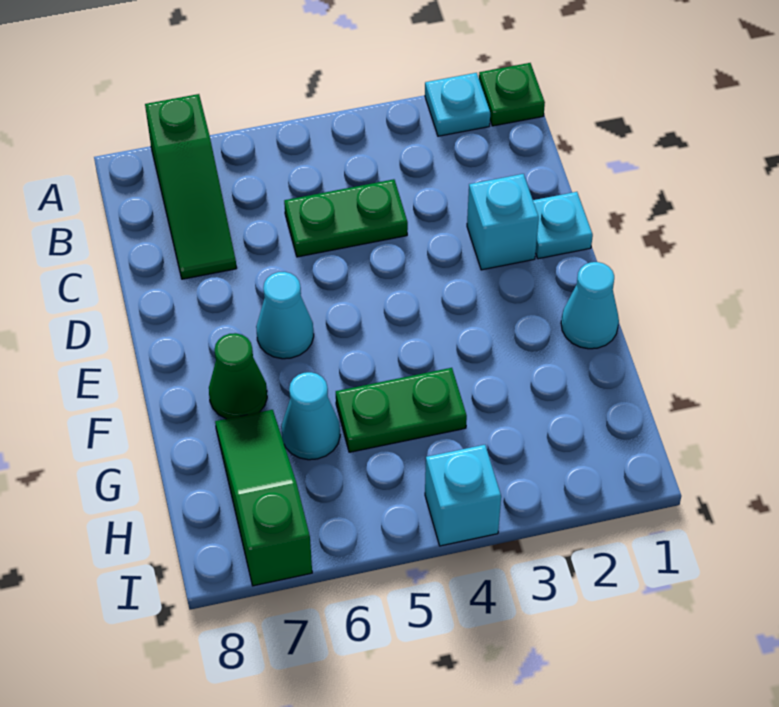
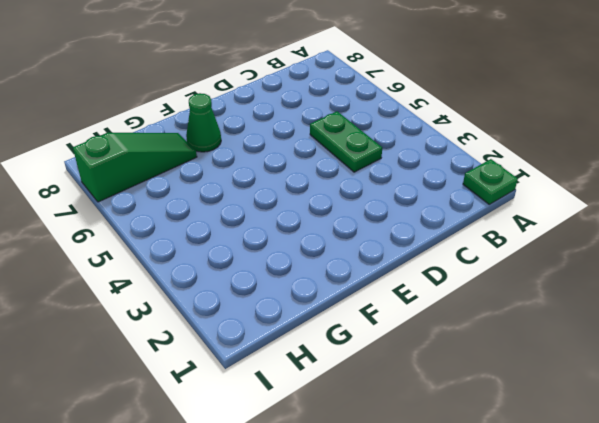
none -> cyan 1x1 plate [425,73,490,136]
none -> green 1x3 slope [145,94,237,279]
none -> cyan 1x1 plate [533,192,593,259]

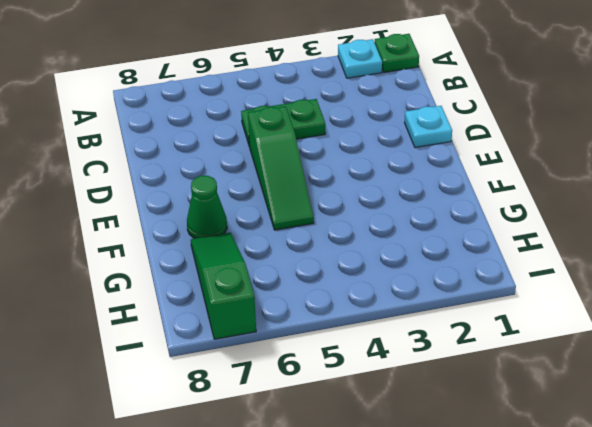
green 1x3 slope [248,106,314,230] -> green 1x3 slope moved to [145,94,237,279]
none -> cyan 1x1 brick [467,174,539,270]
none -> cyan 1x1 cone [256,272,314,359]
none -> cyan 1x1 cone [561,262,619,349]

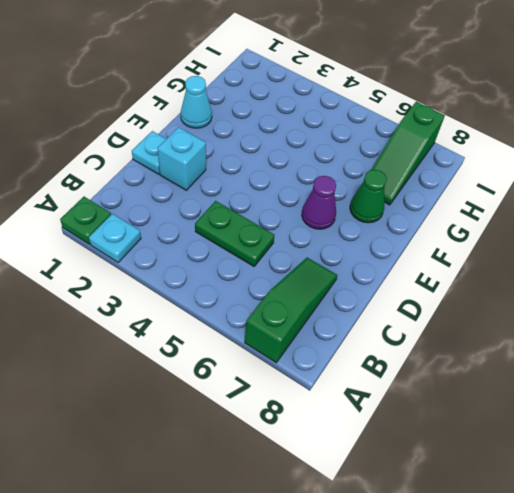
purple 1x1 cone [302,176,336,229] -> cyan 1x1 cone [256,272,314,359]
none -> green 1x2 plate [336,368,467,452]
none -> cyan 1x1 cone [281,372,340,460]
none -> cyan 1x1 brick [425,445,501,546]

